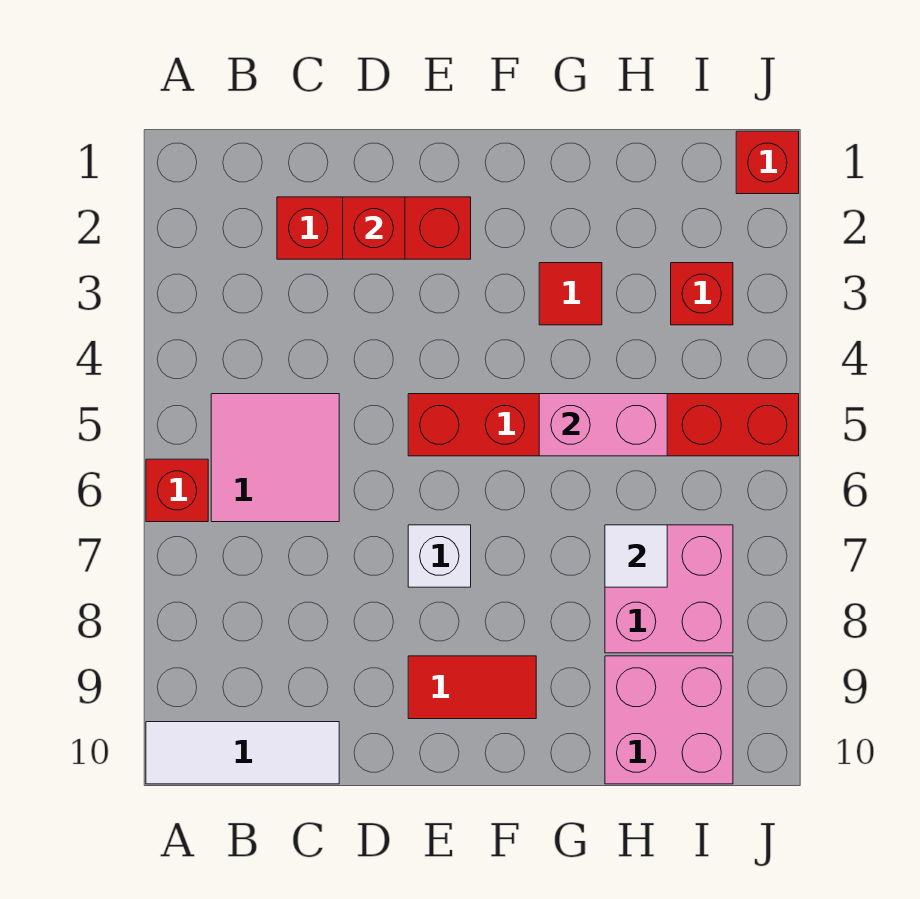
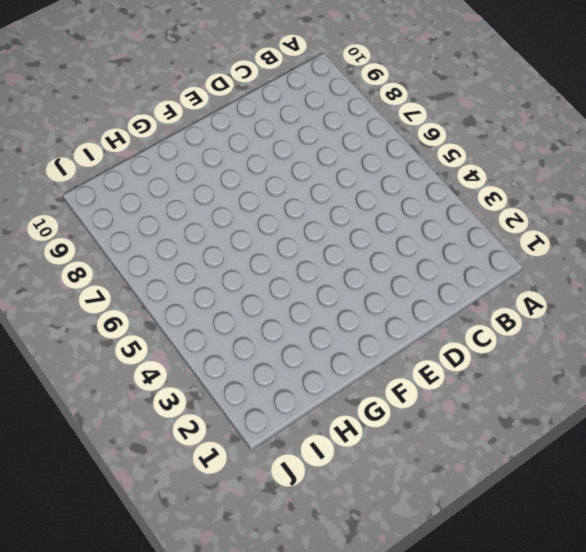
none -> red 1x1 brick [146,459,208,522]
none -> white 1x3 tile [146,722,339,784]
none -> pink 2x2 tile [211,394,339,522]

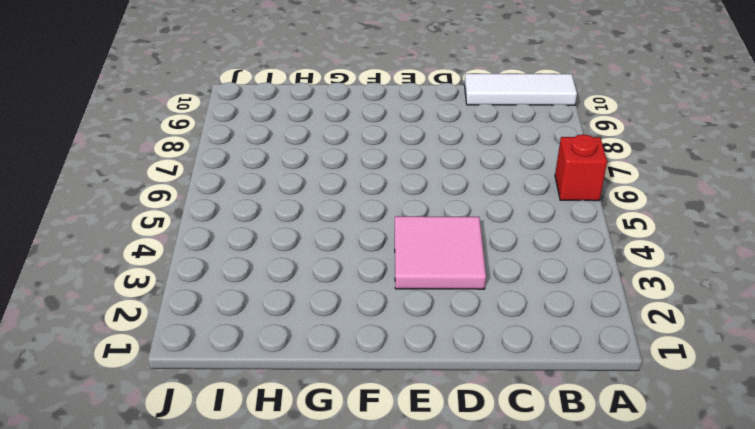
pink 2x2 tile [395,216,486,289] -> pink 2x2 tile moved to [211,394,339,522]
none -> red 1x3 brick [277,197,471,259]
none -> red 1x6 brick [408,394,799,456]
none -> white 1x1 brick [408,525,471,587]

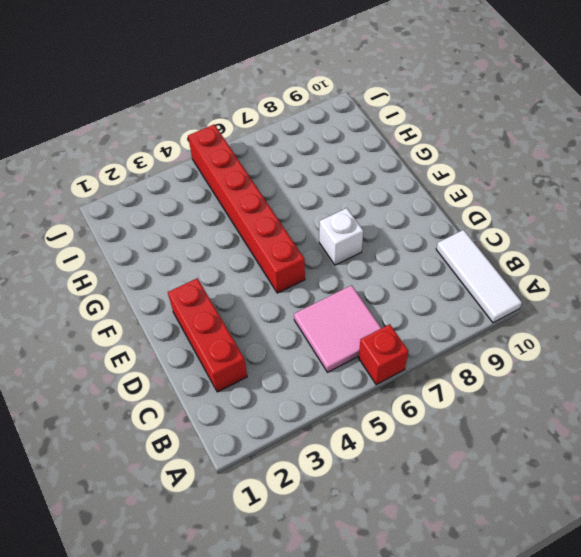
none -> red 1x2 tile [408,656,536,719]
none -> red 1x1 tile [539,263,602,325]
none -> pink 2x2 brick [605,525,733,653]

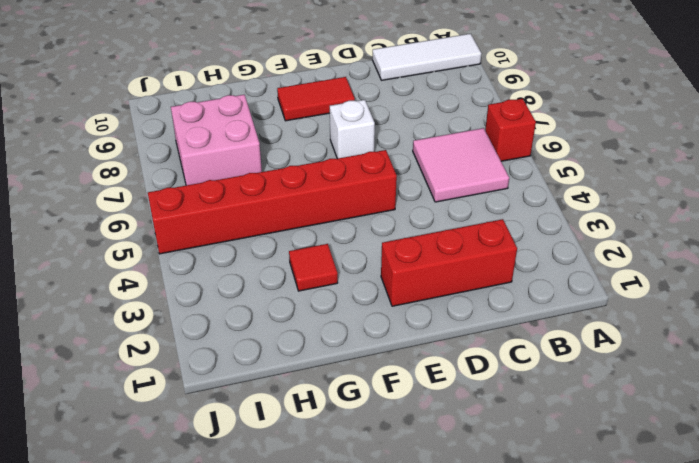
none -> pink 2x2 brick [605,656,733,784]
none -> red 1x1 brick [671,263,733,325]
none -> red 1x1 brick [736,131,799,194]

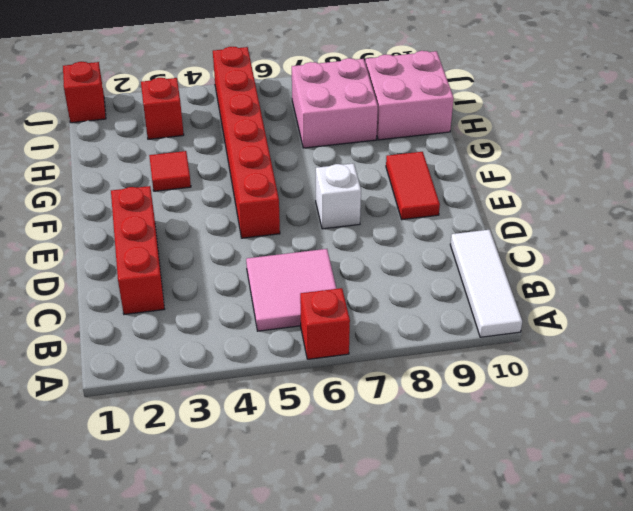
none -> red 1x1 brick [343,197,405,259]
none -> pink 1x2 brick [539,394,667,456]
none -> white 1x1 tile [605,525,667,587]

